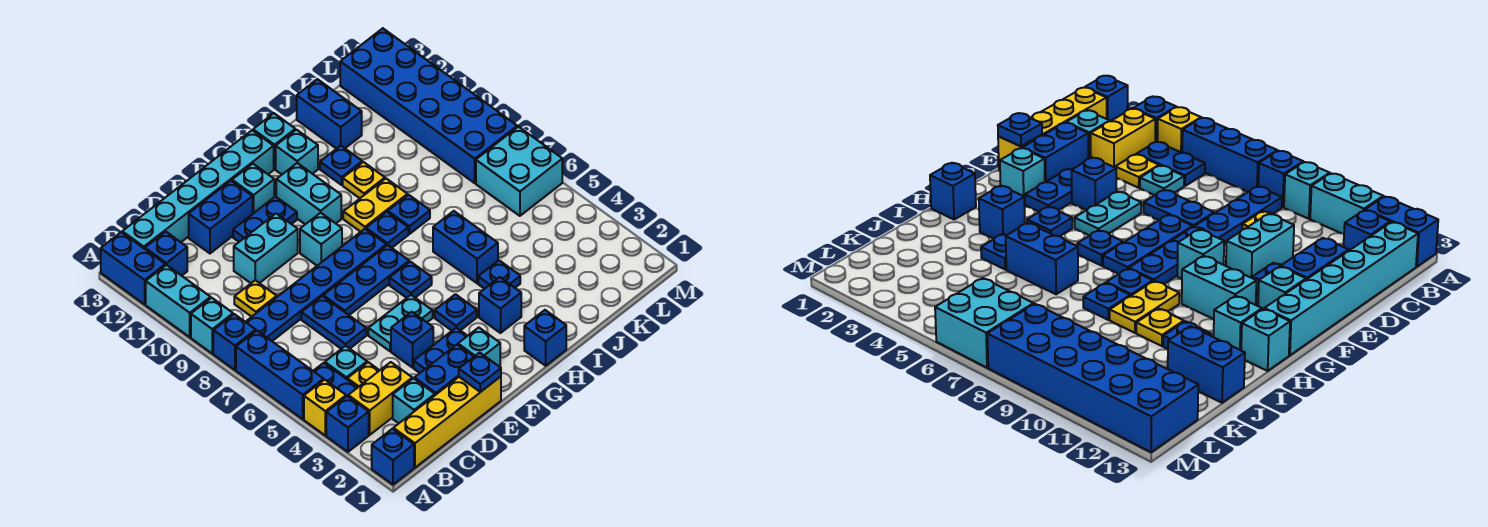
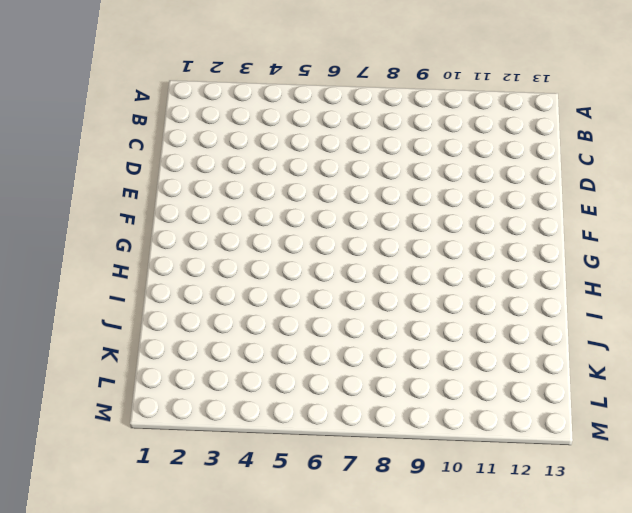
none -> blue 1x1 brick [372,429,414,485]
none -> blue 1x1 brick [326,396,369,452]
none -> yellow 1x1 brick [304,380,346,435]
none -> blue 1x3 brick [236,331,324,419]

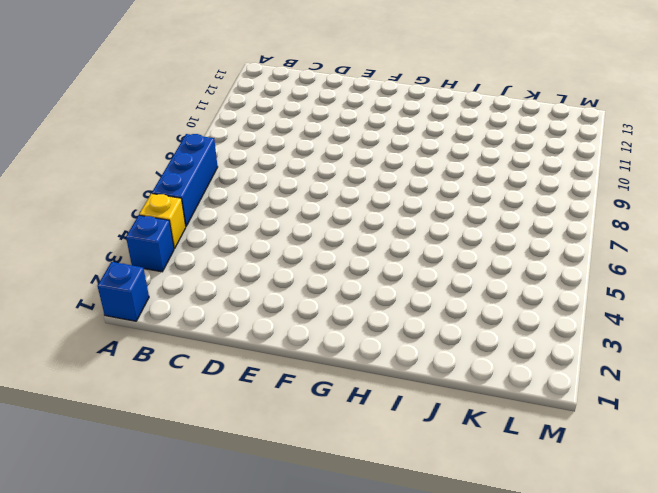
none -> blue 1x1 brick [213,314,256,370]
none -> cyan 1x1 brick [191,298,233,354]
none -> cyan 1x2 brick [146,265,211,337]
none -> blue 1x2 brick [101,232,165,304]

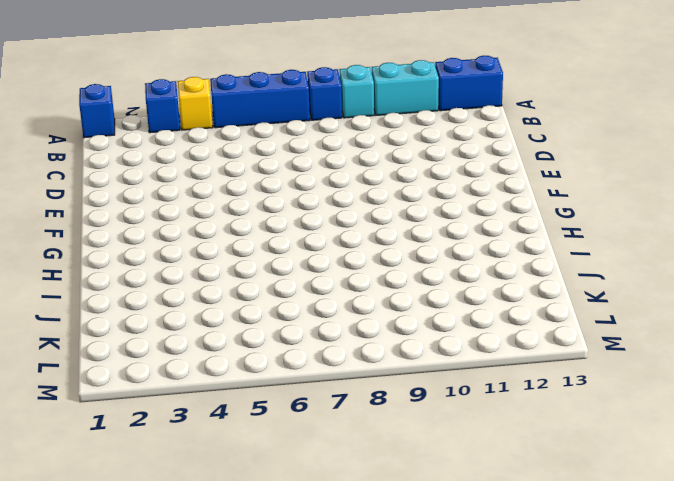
none -> yellow 1x4 brick [393,377,501,468]
none -> yellow 1x2 brick [348,362,412,435]
none -> blue 1x2 plate [314,363,358,396]
none -> blue 1x6 plate [246,229,387,341]

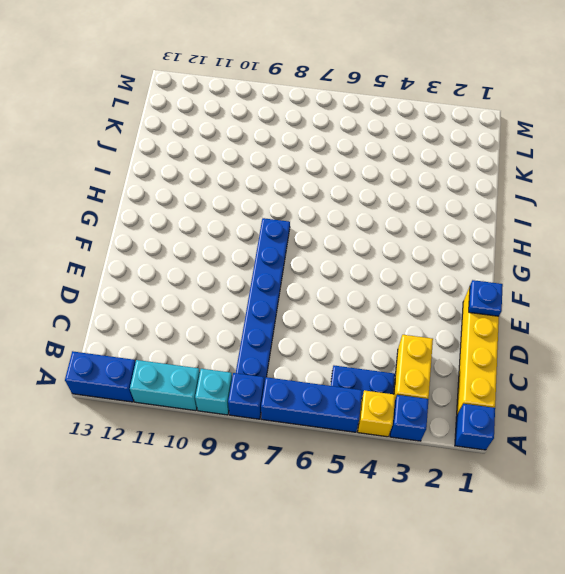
none -> blue 1x1 brick [145,232,187,276]
none -> cyan 1x6 brick [122,130,274,249]
none -> cyan 1x1 brick [393,378,435,423]
none -> yellow 1x1 plate [347,362,380,387]

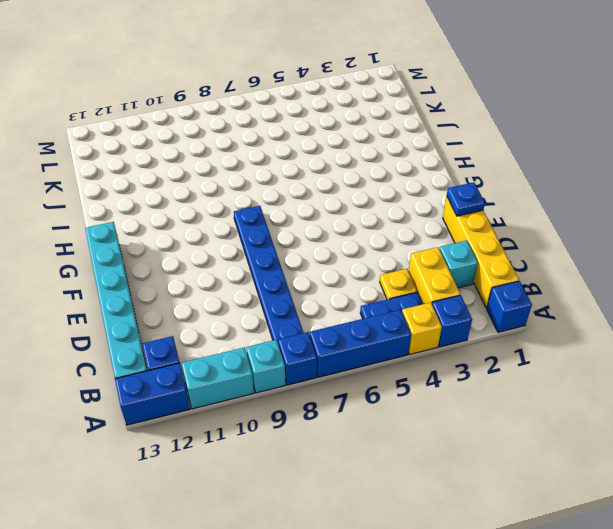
none -> cyan 1x1 plate [325,346,367,379]
none -> yellow 1x1 plate [234,280,277,317]
none -> blue 1x2 brick [414,345,474,395]
none -> blue 1x2 plate [301,296,366,349]

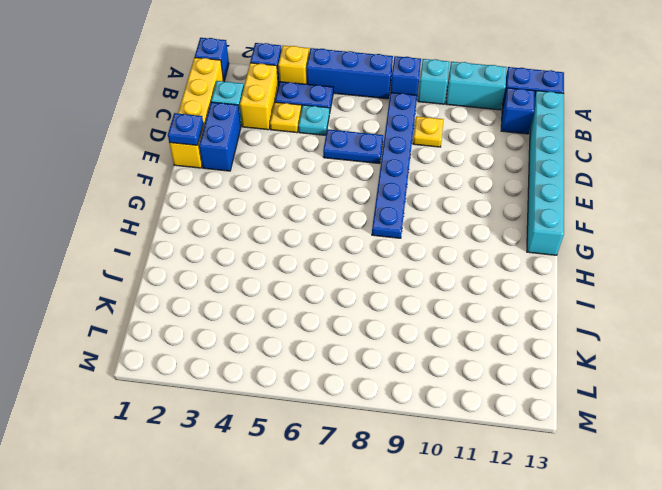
none -> cyan 1x2 brick [234,213,298,283]
none -> blue 1x2 brick [189,181,253,253]
none -> blue 1x2 plate [414,328,467,373]
none -> blue 1x1 brick [391,312,433,368]

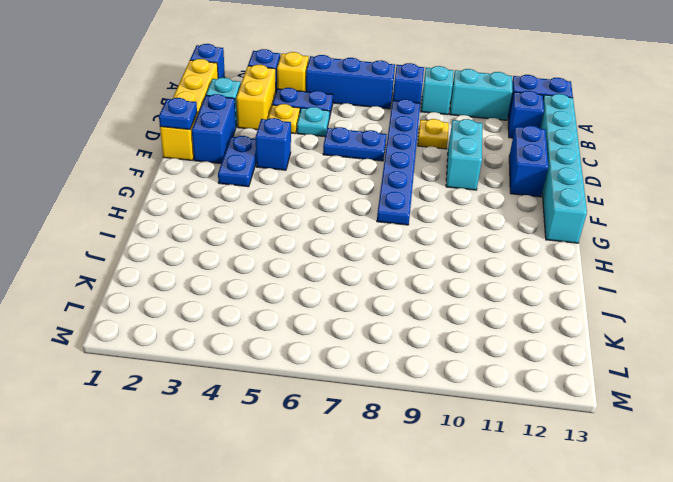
none -> cyan 1x2 plate [368,295,433,351]
none -> blue 1x3 plate [323,245,409,315]
none -> blue 1x2 plate [233,197,297,242]
none -> cyan 1x1 brick [458,328,500,367]

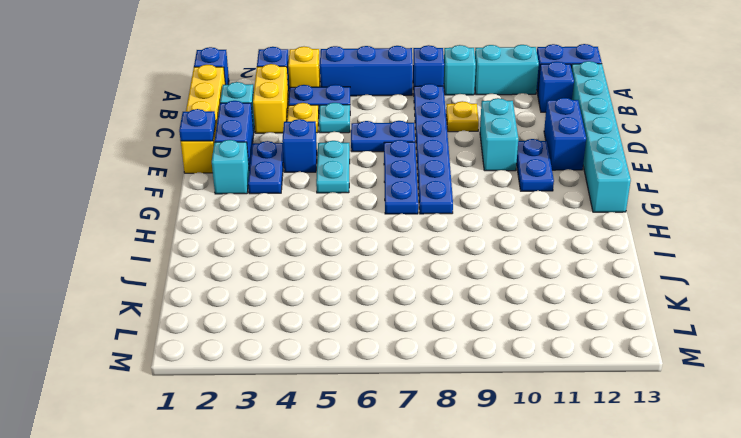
none -> cyan 1x1 brick [300,213,342,266]
none -> cyan 1x1 brick [232,164,274,213]
none -> blue 1x1 plate [435,294,477,331]
none -> blue 1x1 plate [389,262,432,298]

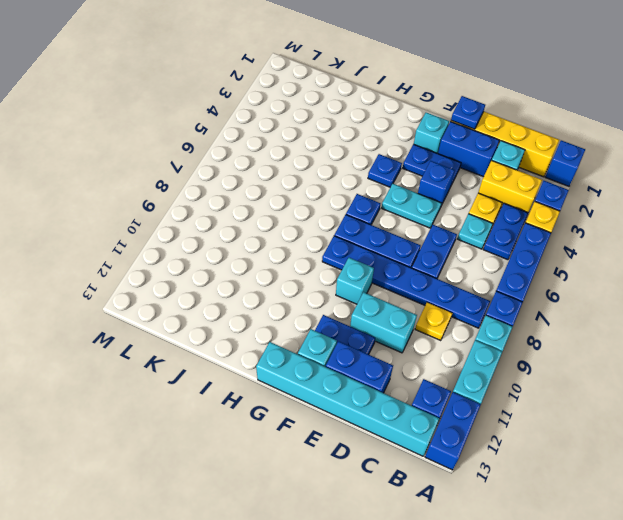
none -> cyan 1x2 brick [276,163,341,224]
none -> blue 1x1 brick [524,310,566,366]
none -> blue 1x1 brick [479,277,521,333]
none -> blue 1x1 plate [366,212,408,248]

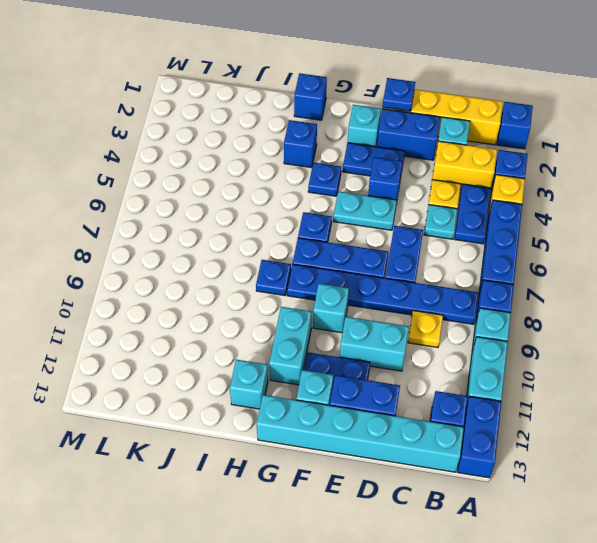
none -> yellow 1x2 plate [343,179,408,232]
none -> cyan 1x1 brick [253,113,295,169]
none -> blue 1x1 plate [478,261,520,289]
none -> blue 1x2 brick [433,211,498,283]

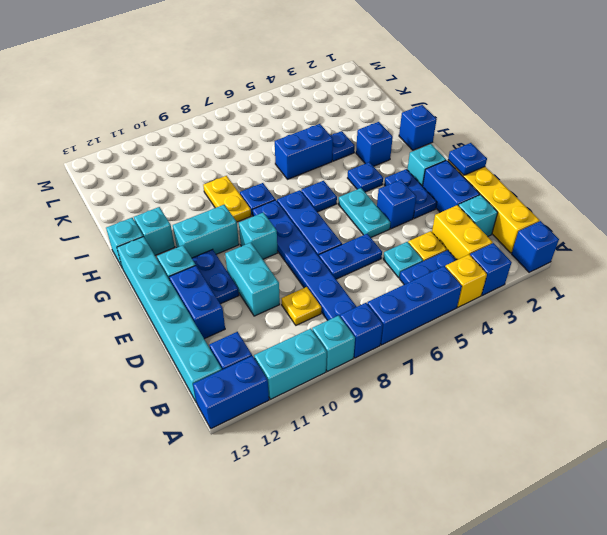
none -> blue 1x1 plate [388,195,430,234]
none -> yellow 1x1 plate [343,162,385,198]
none -> blue 1x1 plate [320,146,362,185]
none -> blue 1x2 brick [297,79,362,149]

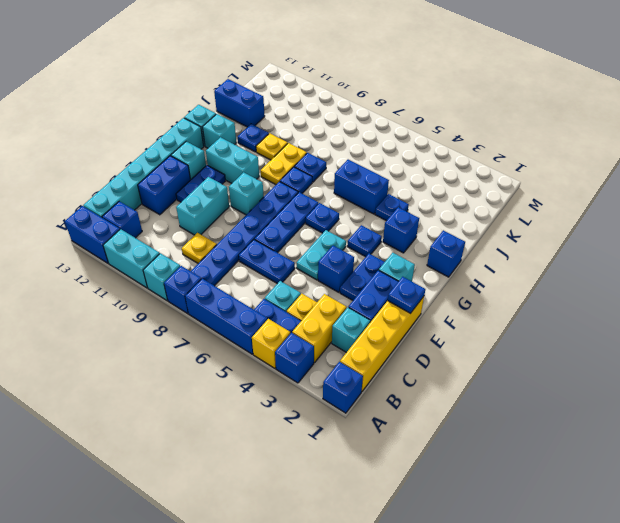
none -> cyan 2x2 brick [476,127,562,216]
none -> blue 2x6 brick [340,28,517,183]

